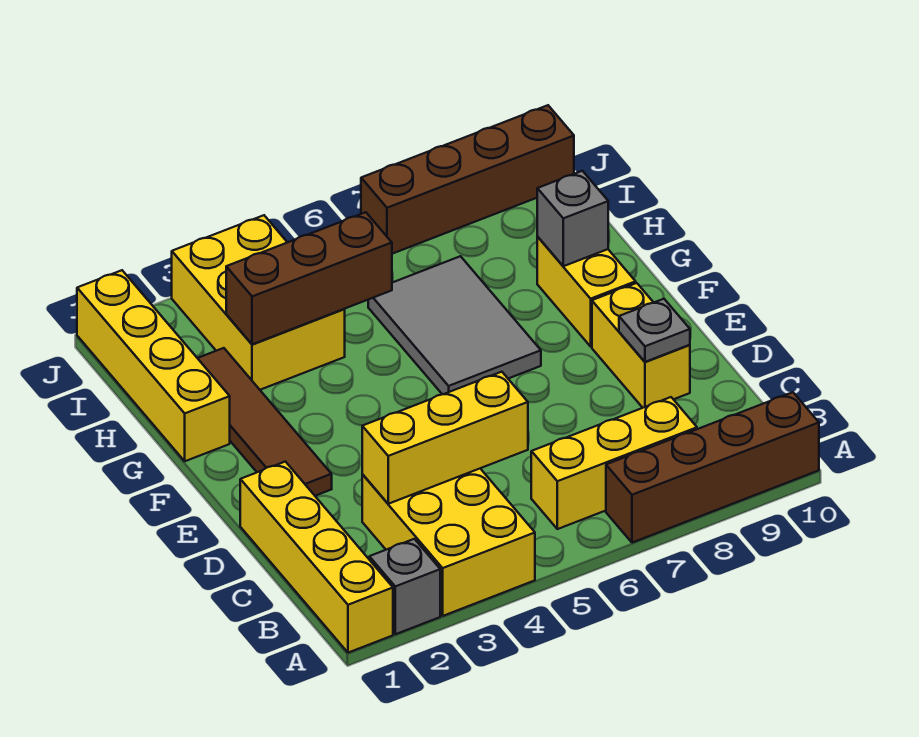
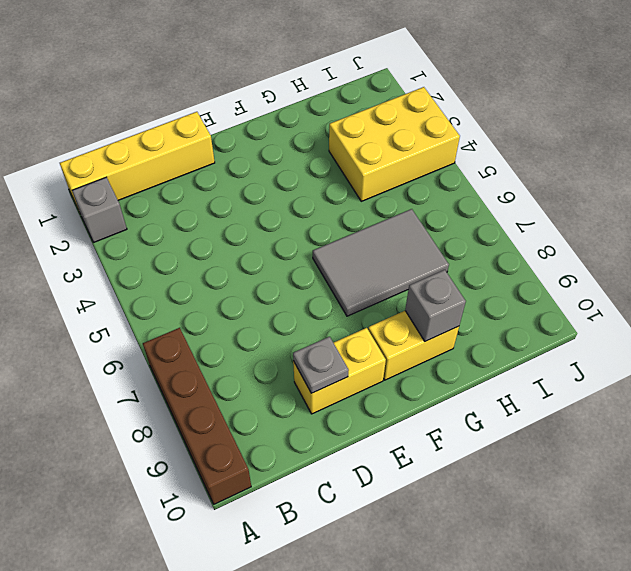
none -> yellow 2x3 brick [362,469,535,616]
none -> yellow 1x3 brick [531,397,697,529]
none -> brown 1x4 tile [198,348,332,496]

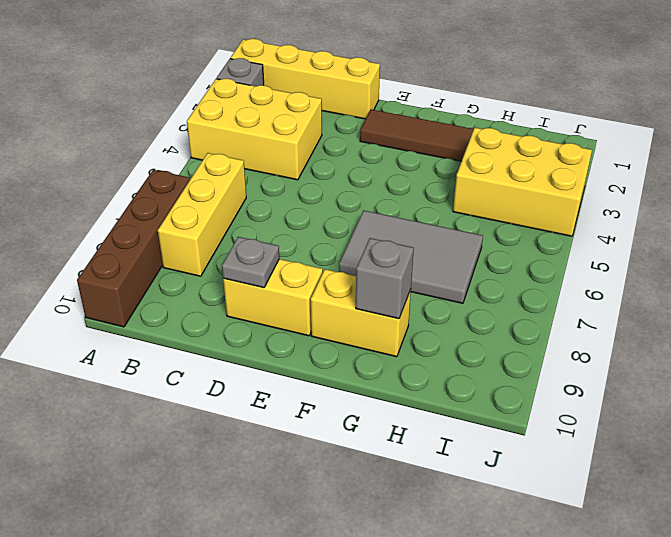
none -> yellow 1x4 brick [77,270,230,461]
none -> brown 1x4 brick [361,105,574,254]
none -> yellow 1x3 brick [362,372,528,504]

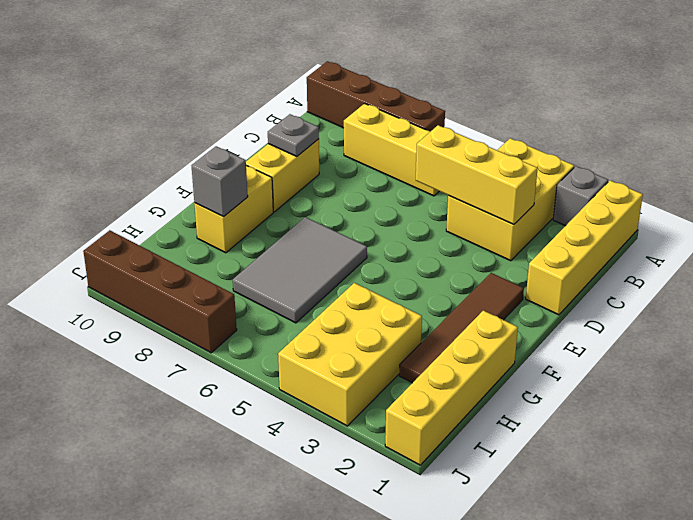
none -> brown 1x3 brick [226,212,392,344]

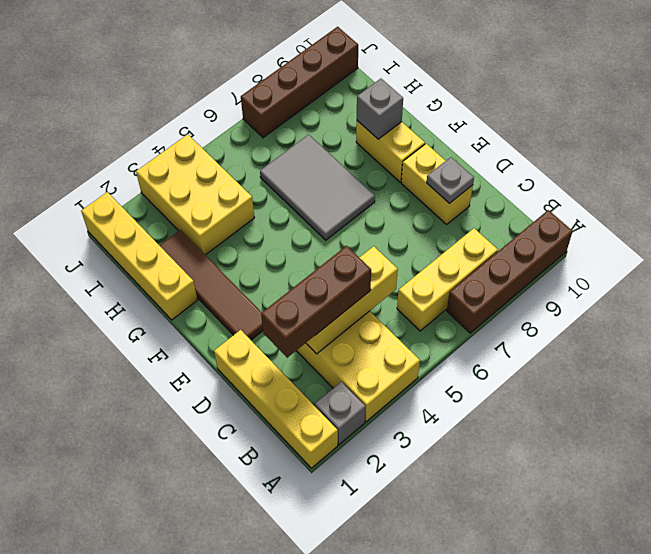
brown 1x3 brick [261,246,371,358] -> brown 1x3 brick moved to [226,212,392,344]

